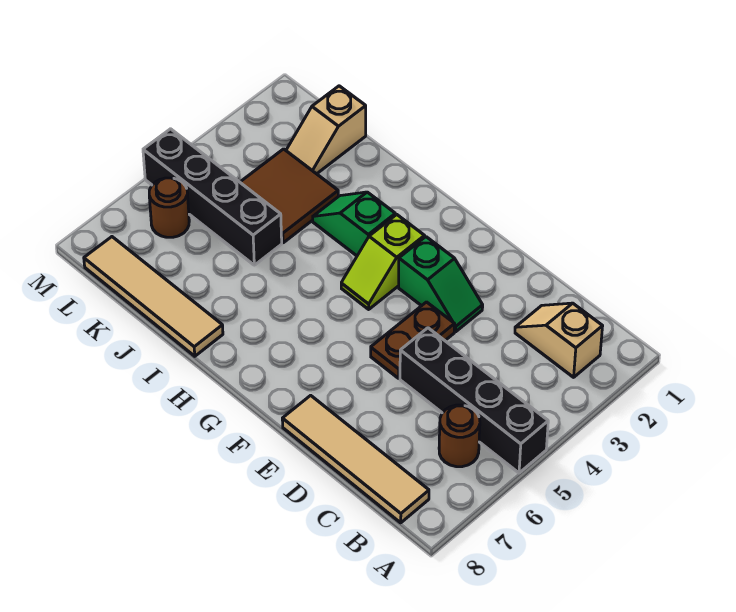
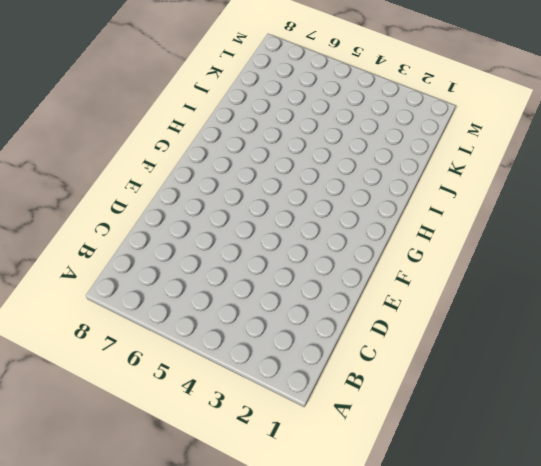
none -> black 1x4 brick [400,328,548,473]
none -> tan 1x2 slope [515,303,603,377]
none -> brown 1x1 round brick [439,405,480,467]

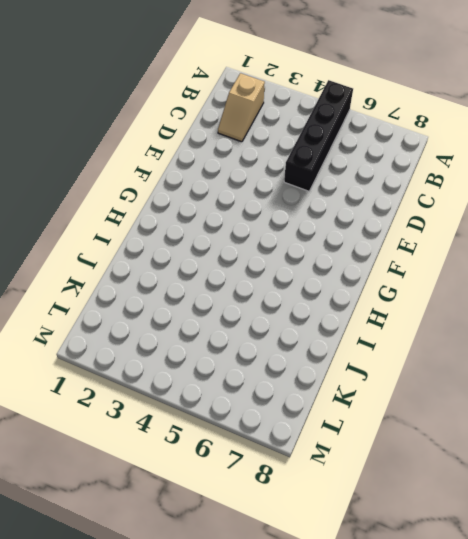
none -> brown 1x1 round brick [439,405,480,467]
none -> tan 1x4 tile [282,395,429,523]
none -> green 1x2 slope [399,237,483,332]

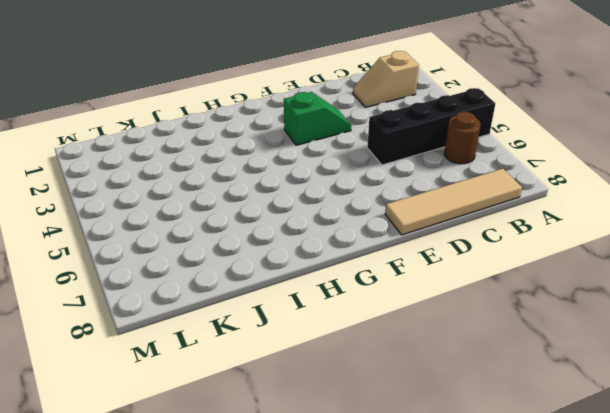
none -> brown 1x2 plate [371,302,455,378]
none -> lime 1x2 slope [341,215,424,309]
none -> green 1x2 slope [313,192,395,256]

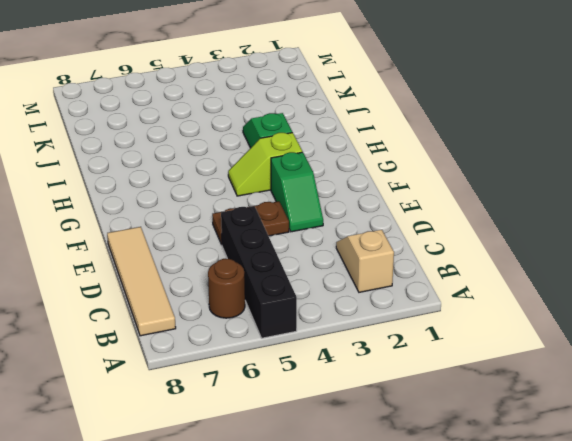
none -> tan 1x4 tile [84,237,223,356]
none -> brown 2x2 tile [240,149,338,243]
none -> black 1x4 brick [143,129,282,265]

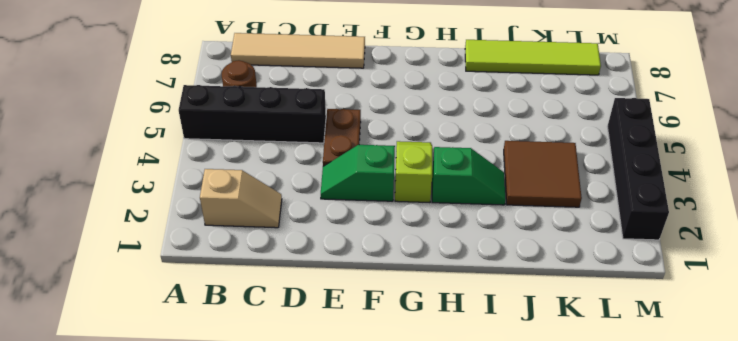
lime 1x4 tile [465,40,601,75] -> tan 1x4 tile [84,237,223,356]
black 1x4 brick [607,98,669,240] -> black 1x4 brick turned to [143,129,282,265]
none -> tan 1x2 slope [286,86,366,174]
none -> brown 1x1 round brick [149,178,189,237]

